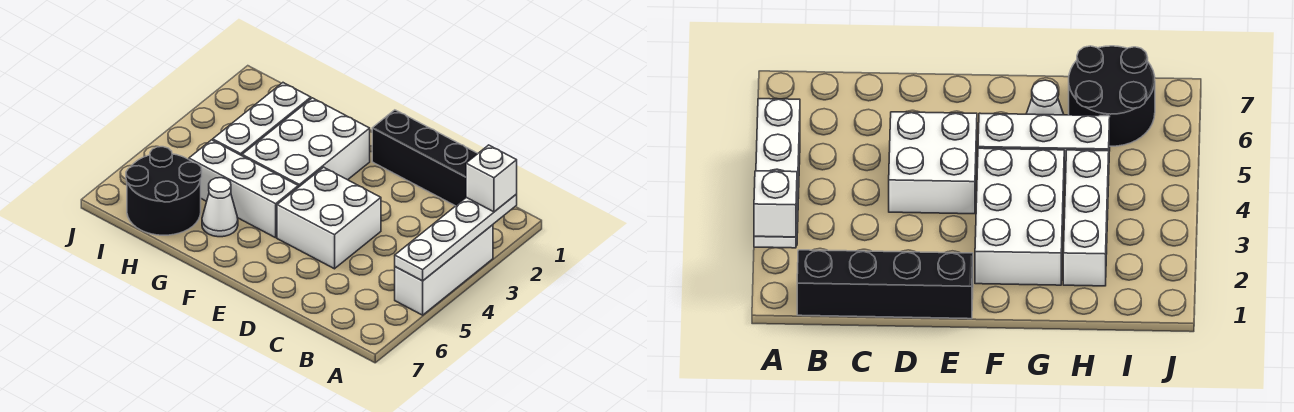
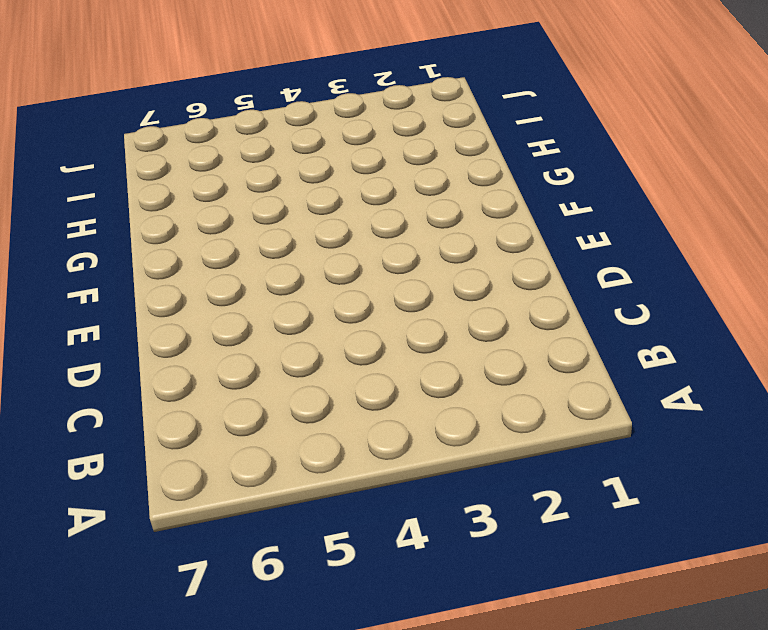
none -> white 1x3 brick [395,225,493,315]
none -> black 1x4 brick [372,110,478,206]

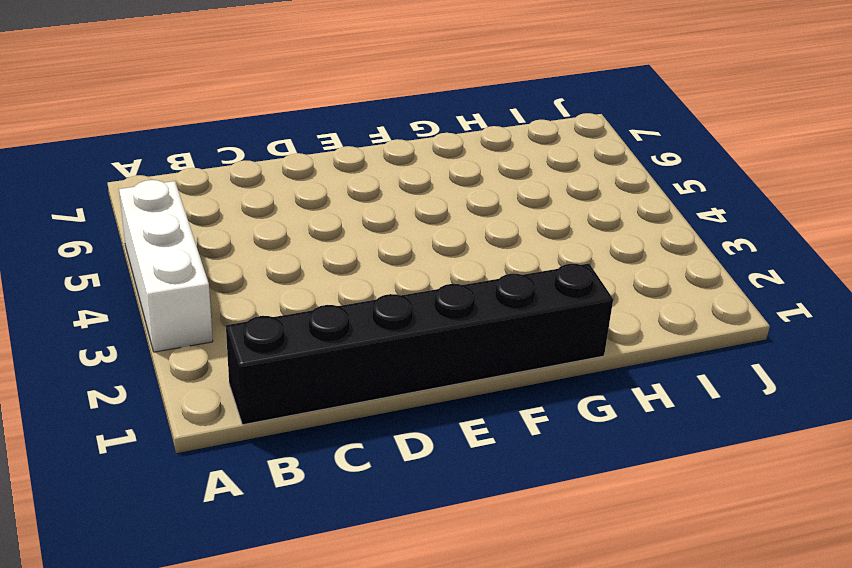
black 1x6 brick [226,264,613,425] -> black 1x4 brick [372,110,478,206]
none -> white 2x2 brick [277,167,381,269]
none -> white 2x3 brick [242,98,370,187]

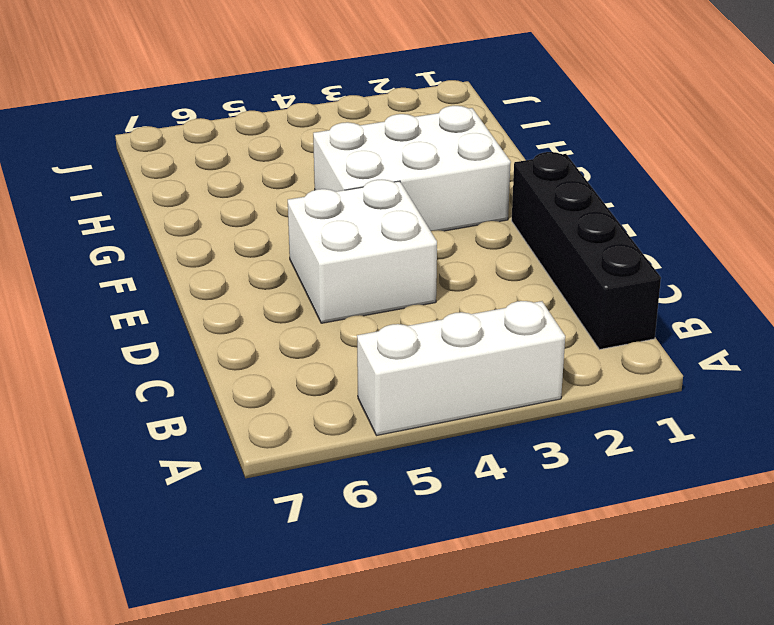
none -> white 1x3 brick [189,140,298,238]
none -> white 1x1 cone [202,178,238,237]

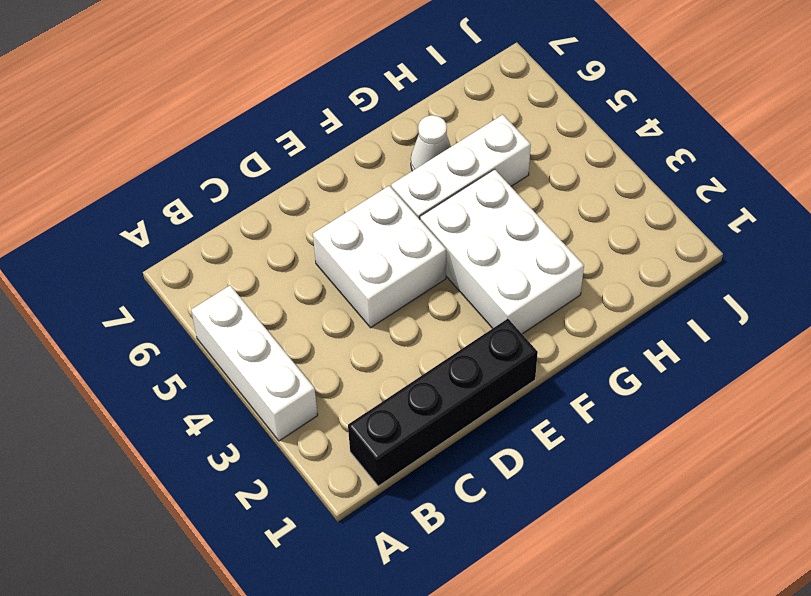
none -> white 1x3 brick [213,83,311,156]
none -> black 2x2 round brick [126,147,202,235]

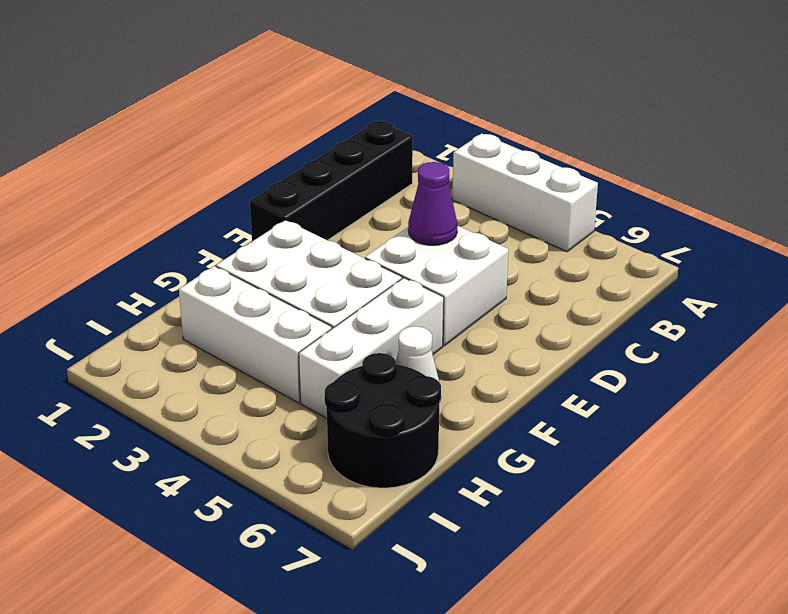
purple 1x1 cone [408,162,458,245] -> none
none -> white 1x4 plate [395,194,517,281]
none -> white 1x1 brick [466,145,517,212]

